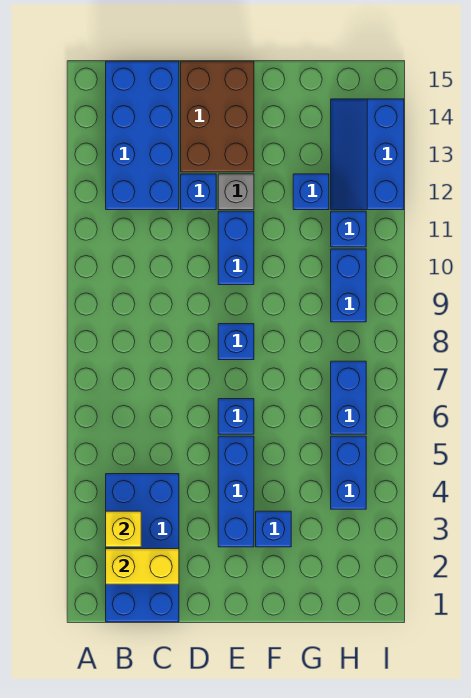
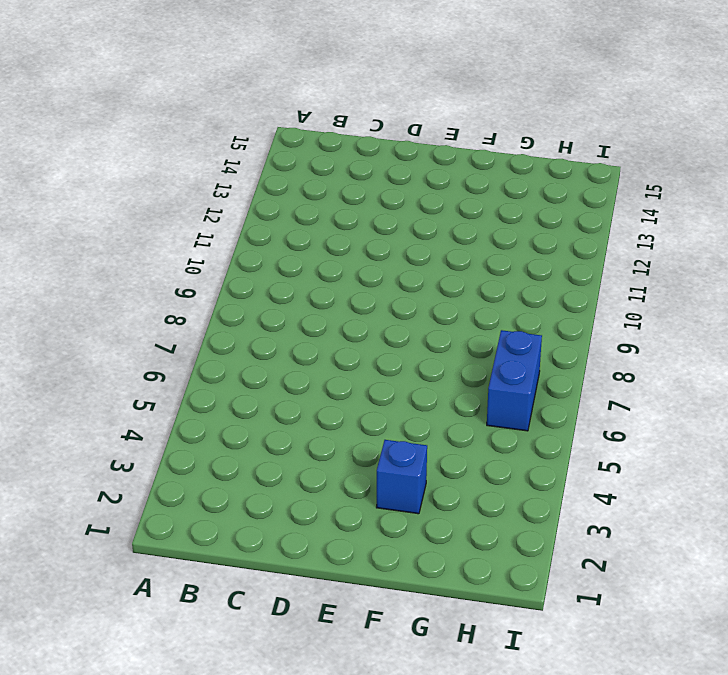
none -> blue 2x4 brick [106,474,179,622]
none -> blue 2x4 brick [106,61,179,210]
none -> blue 1x1 brick [181,174,216,210]

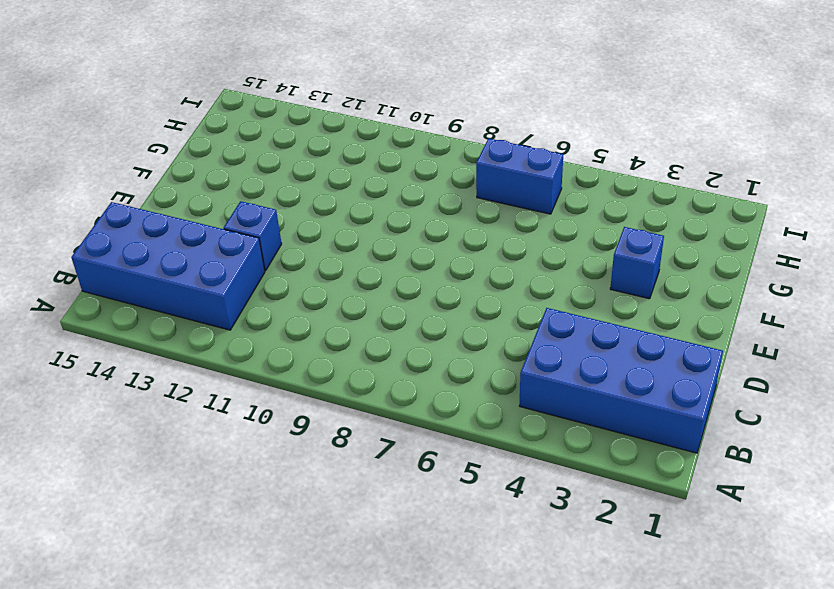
none -> brown 2x3 brick [181,61,254,172]
none -> blue 1x3 brick [218,436,254,547]
none -> blue 1x1 brick [218,399,254,434]

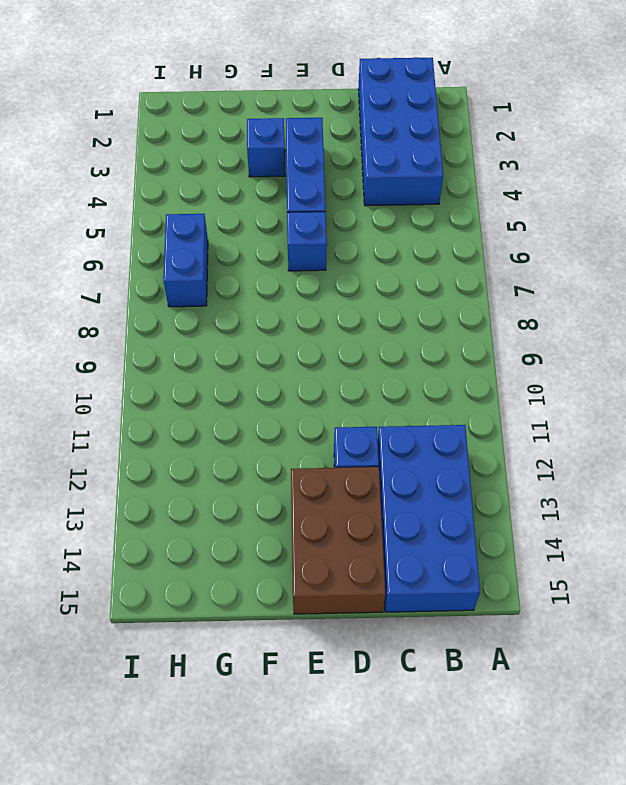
none -> blue 1x1 brick [218,324,254,360]
none -> blue 1x2 brick [218,211,254,285]
none -> grey 1x1 brick [218,174,254,210]

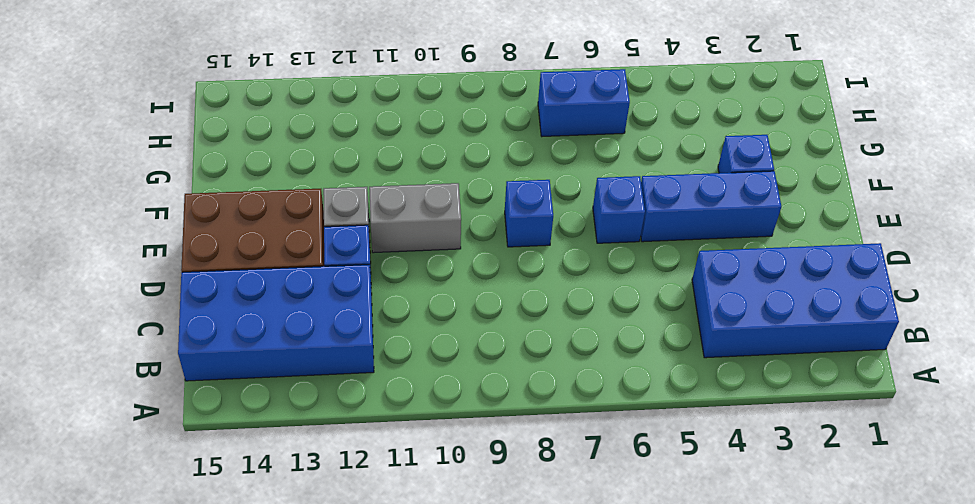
grey 1x2 brick [369,183,461,253] -> blue 1x2 brick [218,211,254,285]
none -> blue 1x1 brick [293,174,329,210]
none -> blue 1x2 brick [331,436,366,509]
none -> blue 1x2 brick [331,249,366,322]

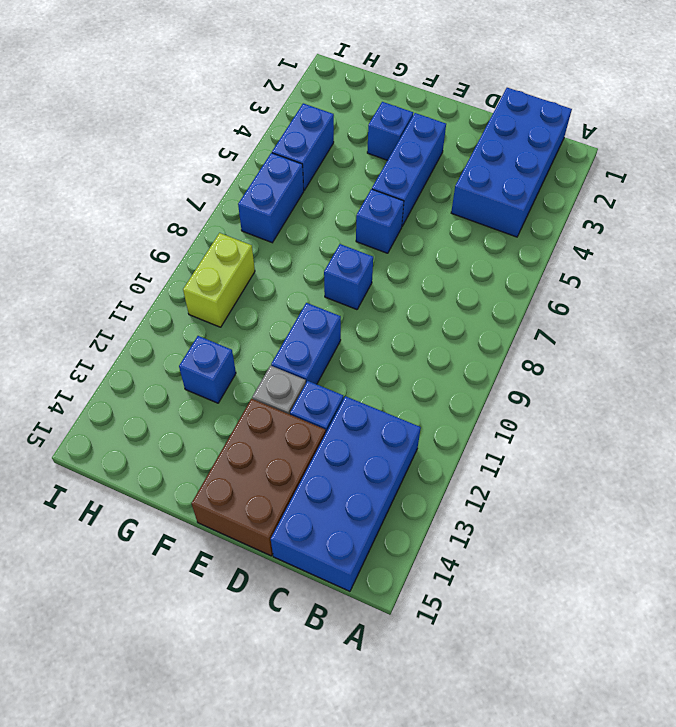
lime 1x2 brick [183,233,255,327] -> blue 1x2 brick [331,249,366,322]
none -> blue 1x1 brick [331,211,366,247]
none -> blue 2x3 slope [331,99,404,210]
none -> yellow 1x2 brick [106,549,179,584]

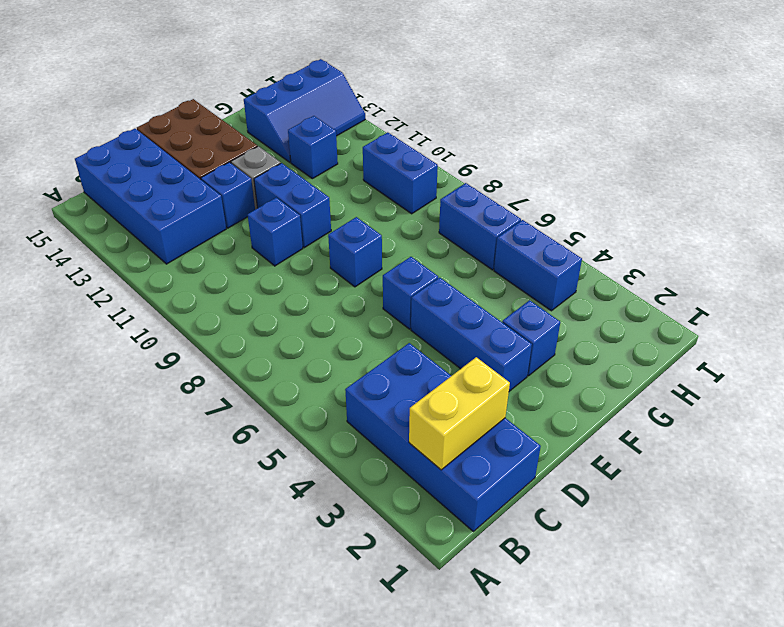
blue 1x1 brick [248,198,303,266] -> blue 1x1 brick moved to [331,211,366,247]
blue 2x3 slope [244,59,365,162] -> blue 2x3 slope turned to [331,99,404,210]
none -> yellow 1x1 brick [106,511,141,547]

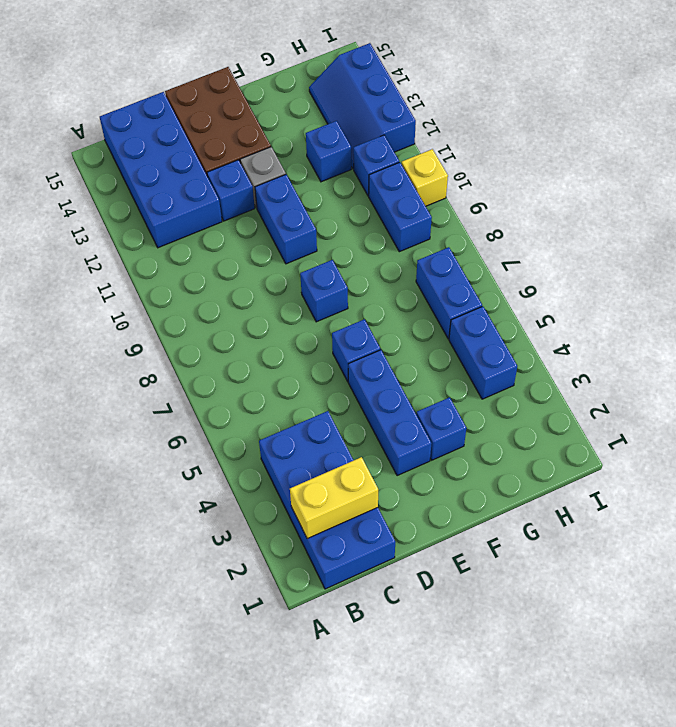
yellow 1x1 brick [402,149,448,206] -> yellow 1x1 brick moved to [106,511,141,547]

